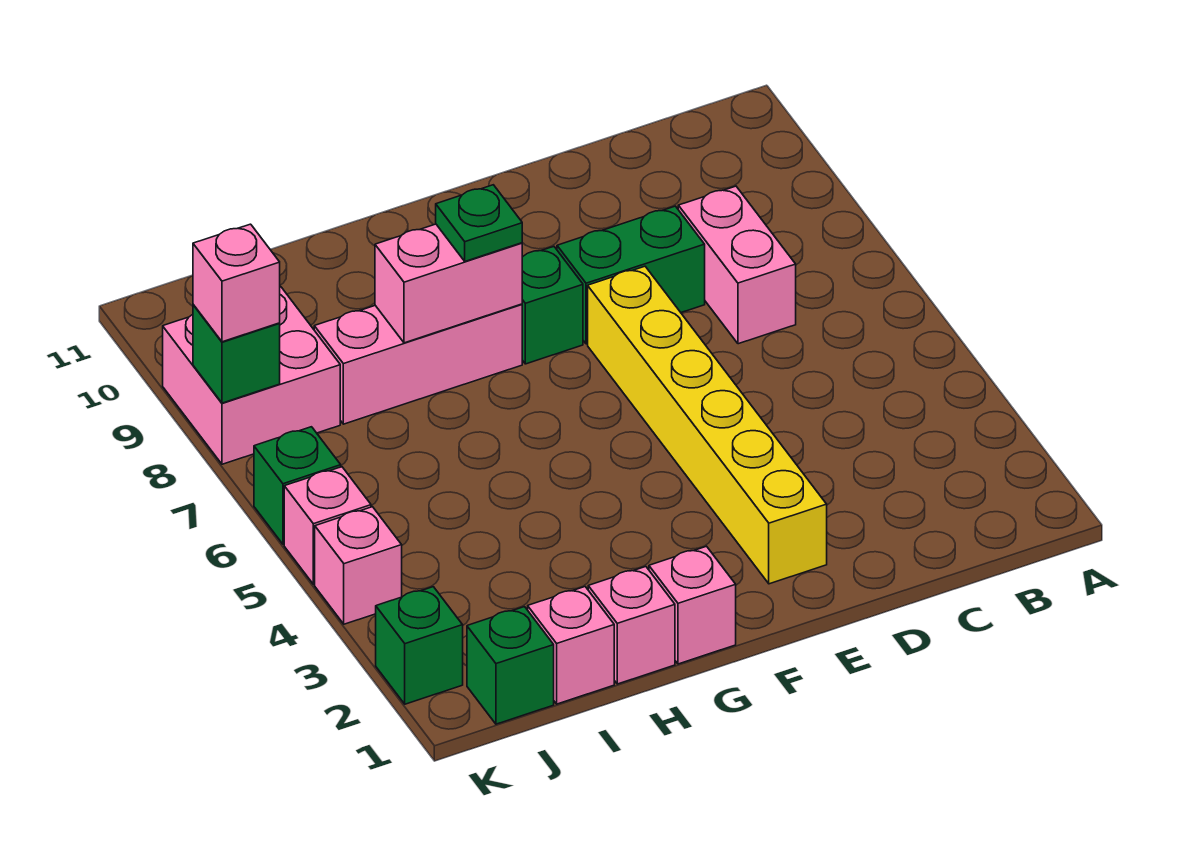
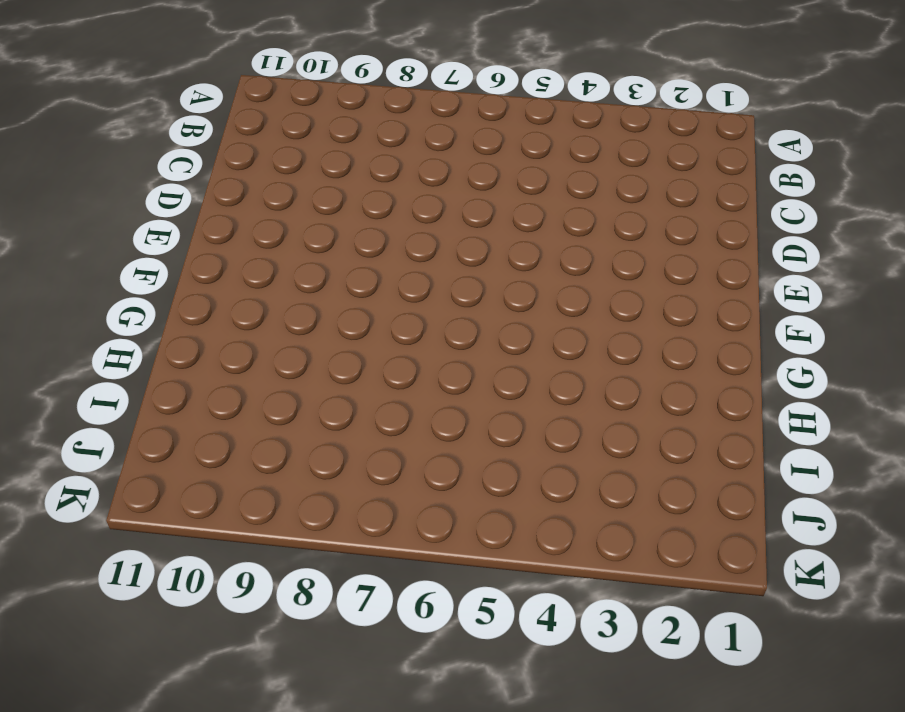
none -> pink 1x2 brick [678,186,796,344]
none -> green 1x2 brick [557,206,705,344]
none -> yellow 1x6 brick [588,266,827,584]

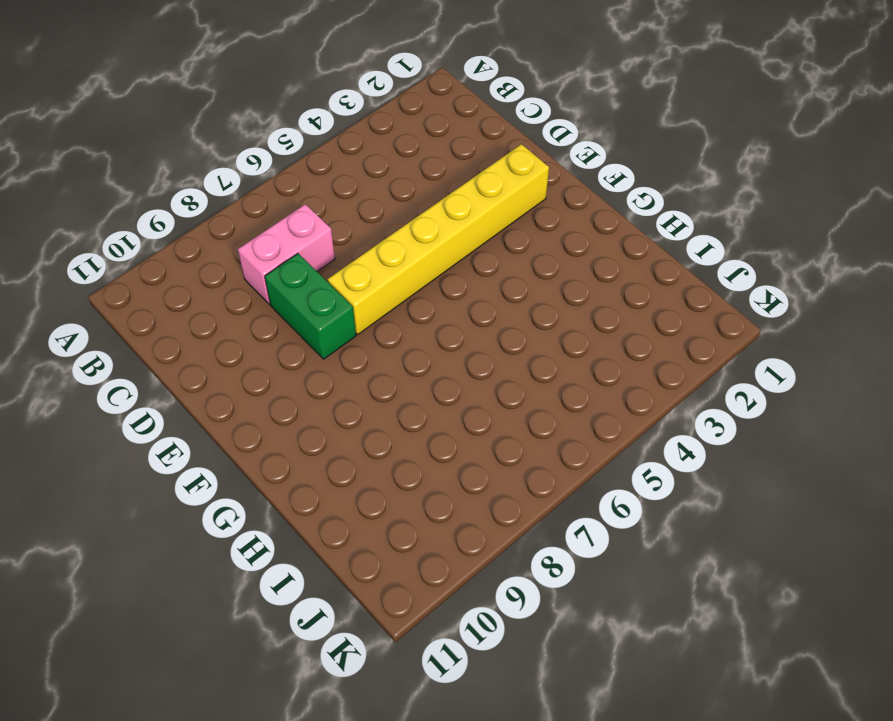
none -> green 1x1 brick [522,247,583,364]
none -> pink 1x1 brick [649,546,736,664]
none -> pink 1x3 brick [314,304,522,424]

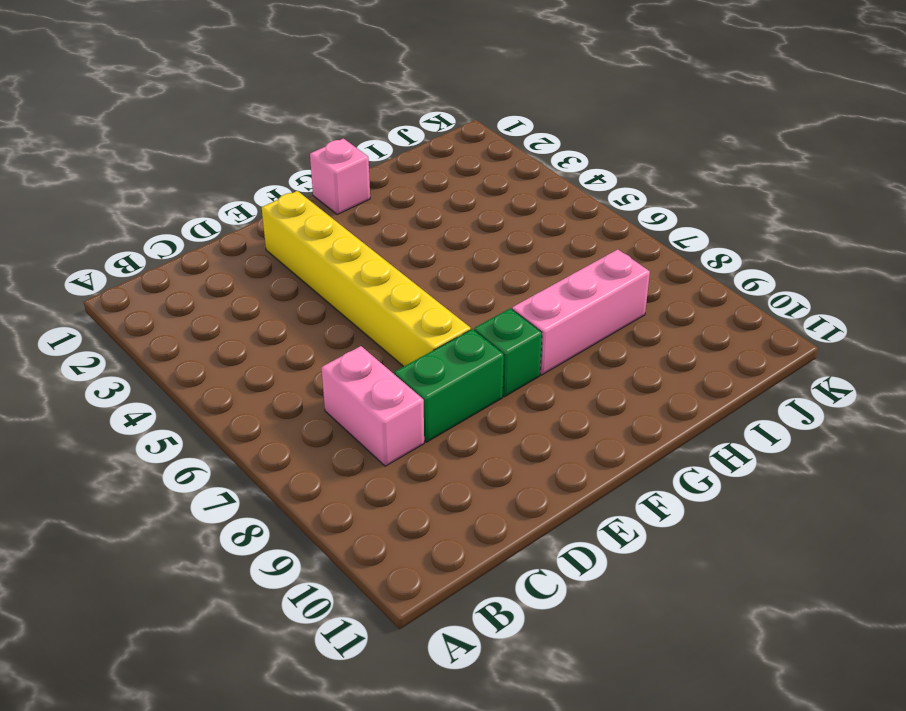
none -> pink 1x1 brick [588,567,675,684]
none -> pink 1x1 brick [528,587,614,704]
none -> green 1x1 brick [467,607,554,724]

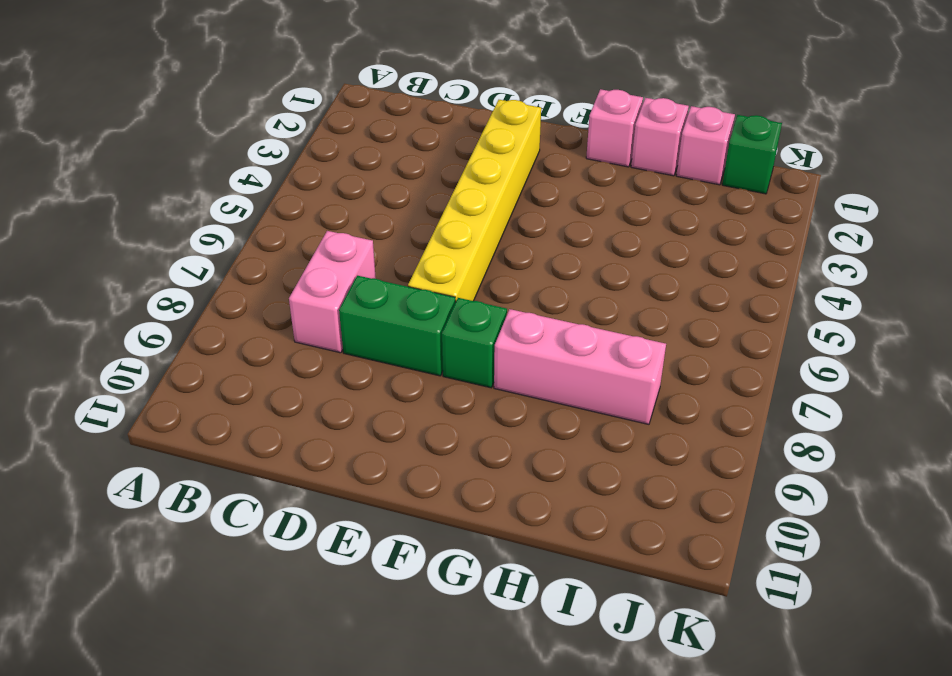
none -> pink 2x2 brick [163,287,340,464]
none -> green 1x1 brick [376,587,463,704]
none -> pink 1x1 brick [315,507,402,624]

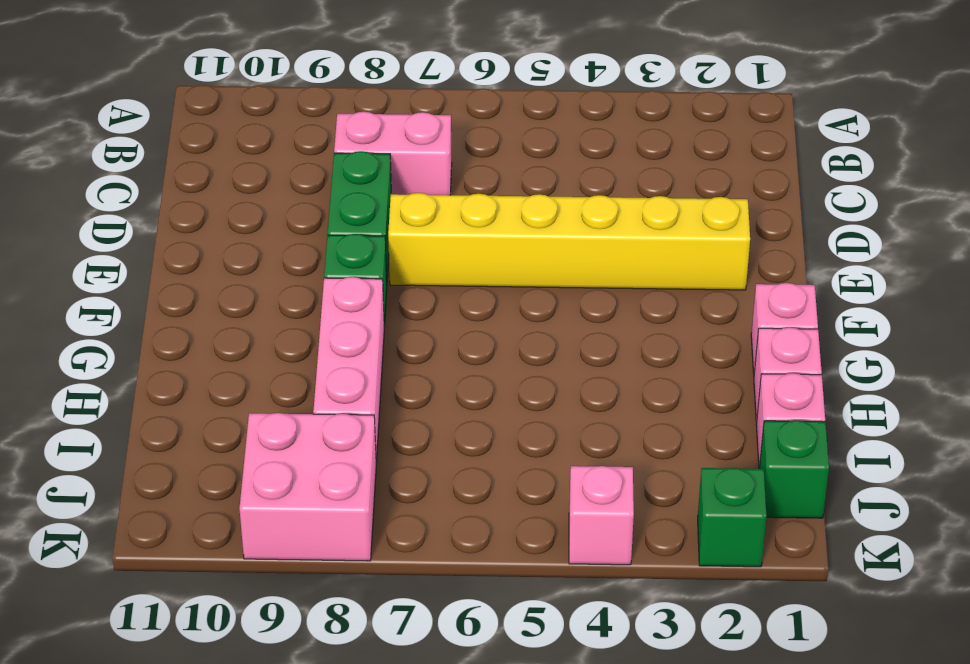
none -> pink 1x1 brick [284,467,371,584]
none -> green 1x1 brick [254,427,341,544]
none -> pink 1x2 brick [375,224,522,343]

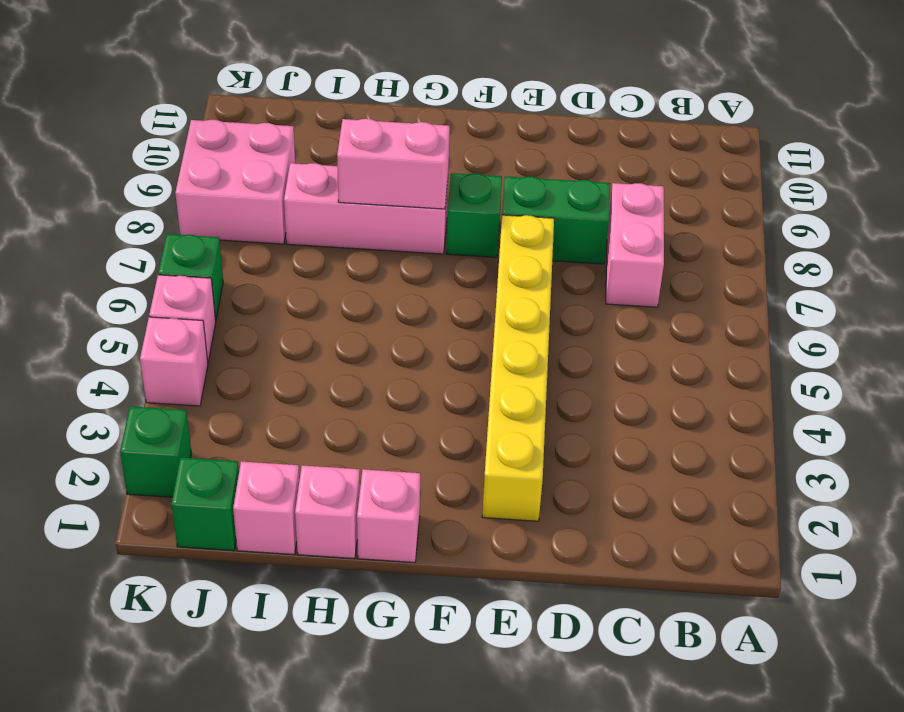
none -> green 1x1 brick [193,305,280,403]
none -> green 1x1 plate [436,185,522,261]
none -> pink 1x1 brick [193,224,280,342]

